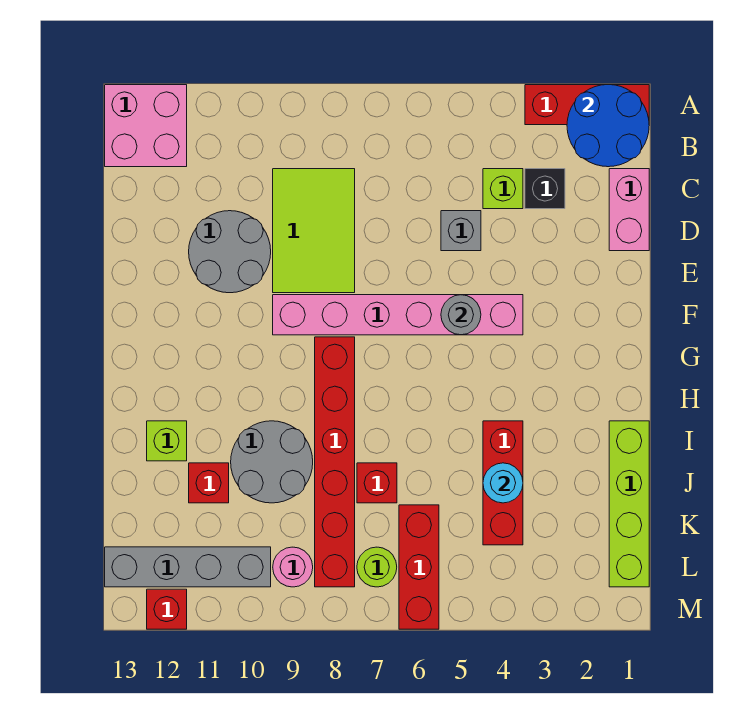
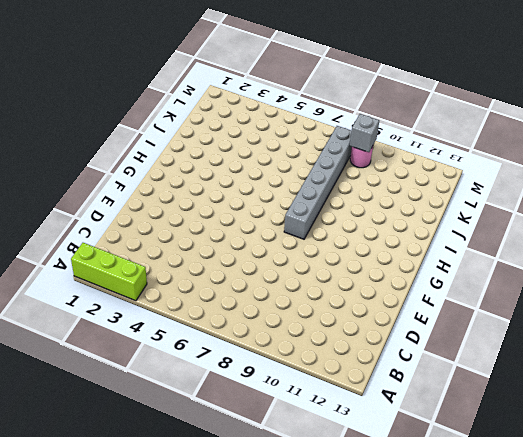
lime 1x3 brick [71,243,147,301] -> red 1x3 brick [525,85,649,125]
grey 1x6 brick [284,126,352,239] -> red 1x6 brick [315,337,355,587]
grey 1x1 brick [350,114,379,152] -> grey 1x1 brick moved to [441,211,481,251]
none -> pink 2x2 brick [105,85,187,167]
none -> pink 1x2 brick [609,169,649,251]
none -> black 1x1 brick [525,169,565,209]

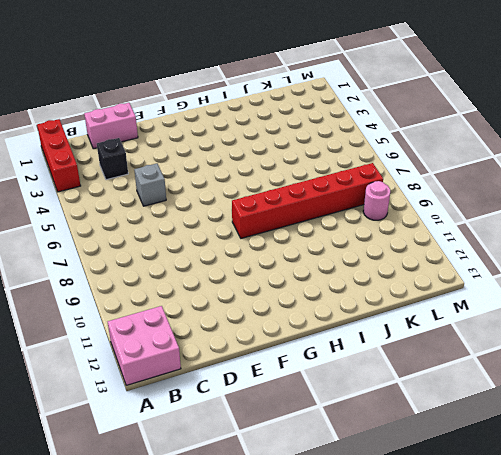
none -> lime 1x1 brick [483,169,523,209]
none -> lime 2x3 tile [273,169,355,293]
none -> grey 2x2 round brick [189,211,271,293]

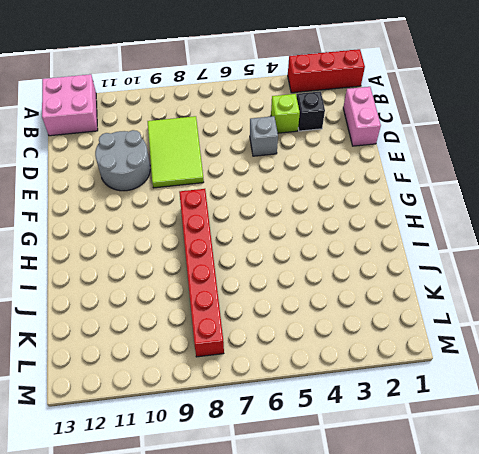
none -> pink 1x6 brick [273,295,523,335]
none -> lime 1x4 brick [609,421,649,587]
none -> red 1x3 brick [483,421,523,545]

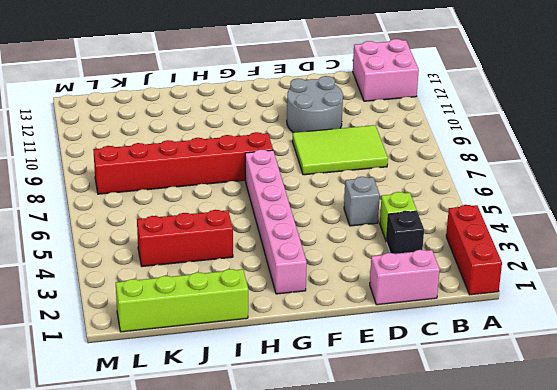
pink 1x6 brick [245,150,307,294] -> pink 1x6 brick moved to [273,295,523,335]
none -> grey 2x2 round brick [231,421,313,503]
none -> lime 1x1 brick [147,421,187,461]
none -> red 1x1 brick [357,463,397,503]

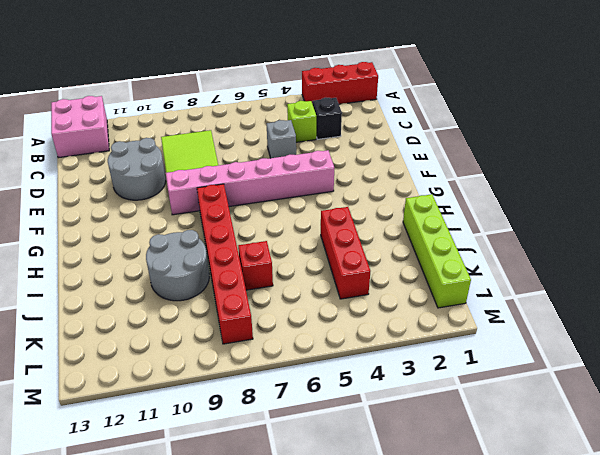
none -> pink 1x2 brick [609,169,649,251]
none -> lime 1x1 brick [147,421,187,461]
none -> red 1x1 brick [189,463,229,503]

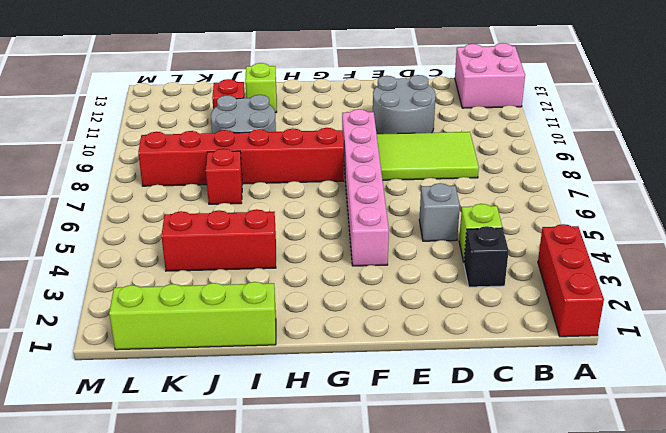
none -> pink 1x2 brick [609,169,649,251]
none -> red 1x3 brick [399,505,439,629]
none -> lime 1x1 round brick [357,547,397,587]

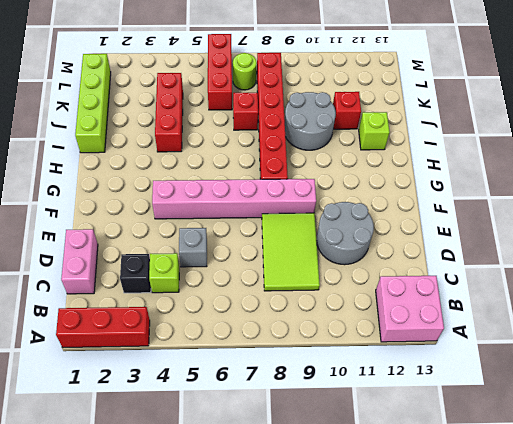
none -> pink 1x1 round brick [273,547,313,587]
none -> grey 1x4 brick [105,547,271,587]
none -> red 1x1 brick [147,589,187,629]

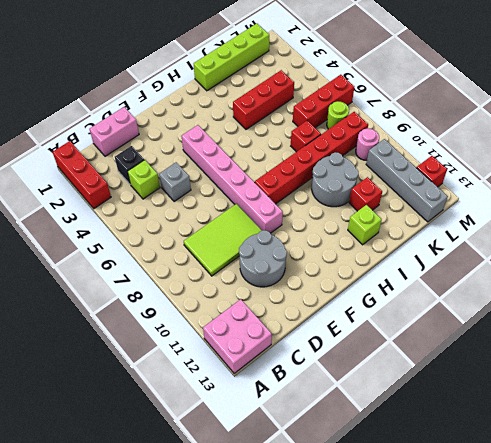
none -> blue 2x2 round brick [567,85,649,167]
none -> grey 1x1 round brick [441,295,481,335]
none -> cyan 1x1 round brick [483,463,523,503]

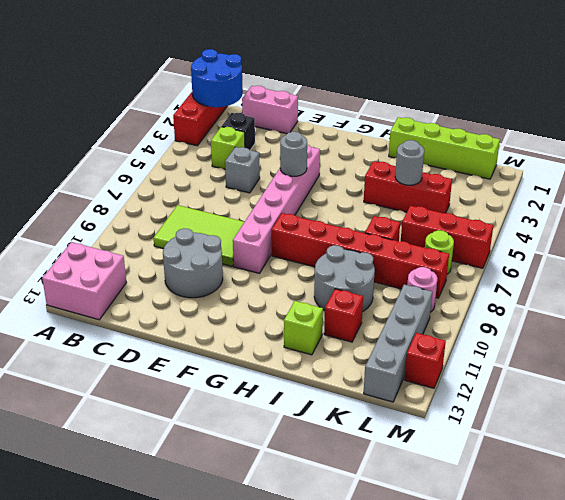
grey 1x1 round brick [395,140,424,185] -> cyan 1x1 round brick [483,463,523,503]

